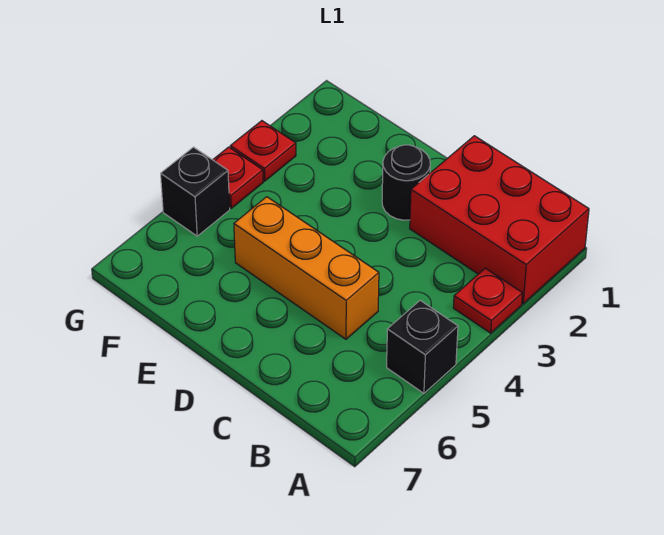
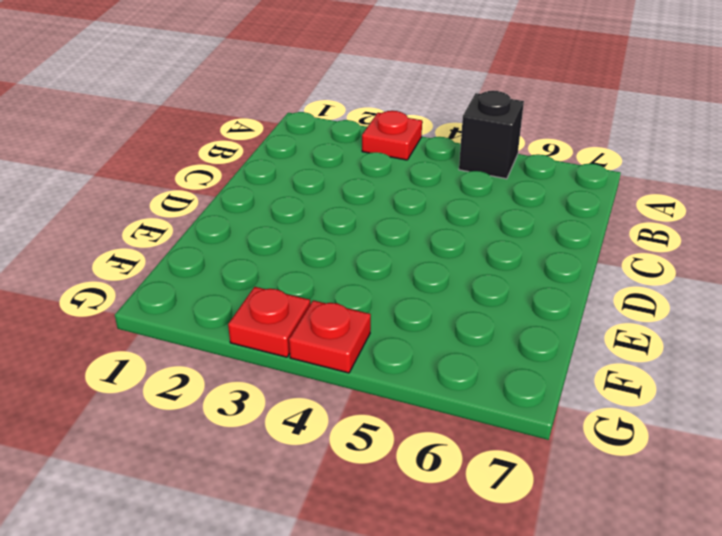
none -> red 2x3 brick [410,136,589,304]
none -> orange 1x3 brick [234,197,379,339]

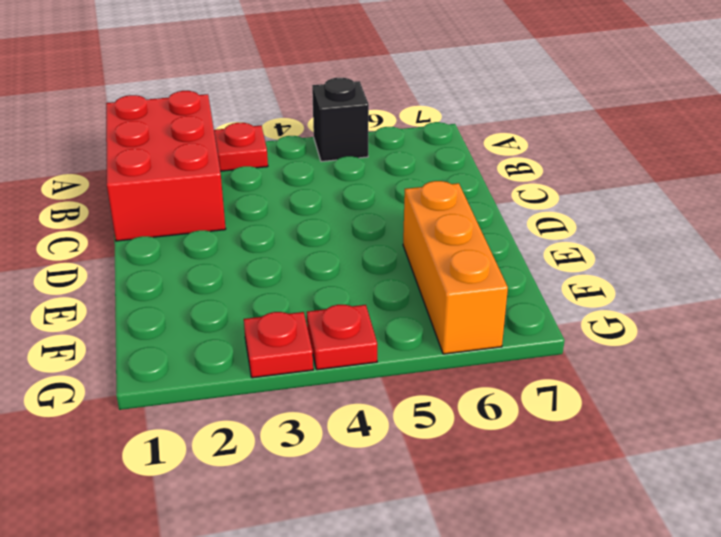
orange 1x3 brick [403,181,508,354] -> orange 1x3 brick moved to [234,197,379,339]
none -> black 1x1 round brick [382,145,430,220]
none -> black 1x1 brick [161,147,230,236]

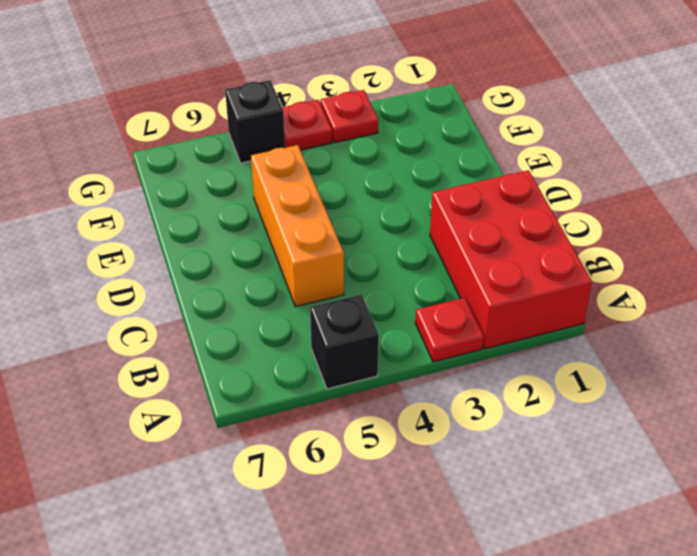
none -> black 1x1 round brick [382,145,430,220]

